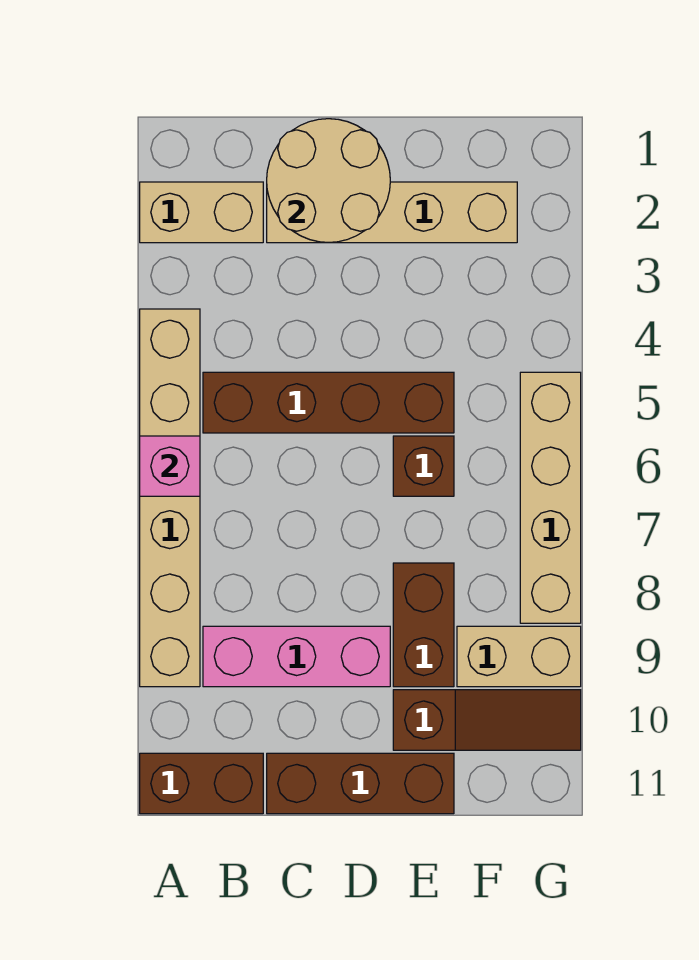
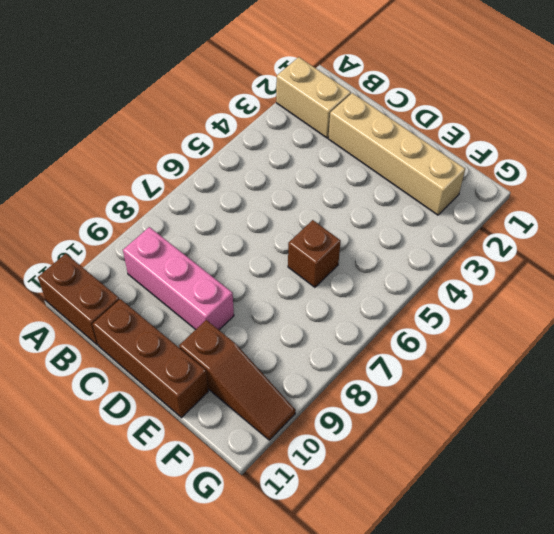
none -> tan 1x6 brick [140,309,200,687]
none -> brown 1x4 brick [203,372,454,433]
none -> brown 1x2 brick [393,563,454,687]

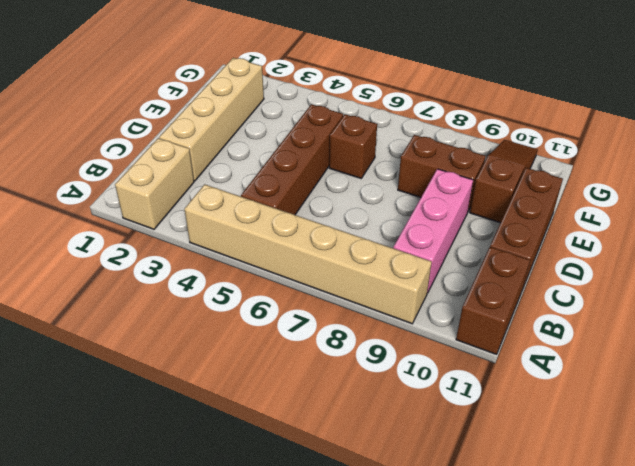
none -> tan 1x2 brick [457,626,581,687]
none -> tan 1x4 brick [520,372,581,623]
none -> pink 1x1 brick [140,436,200,496]

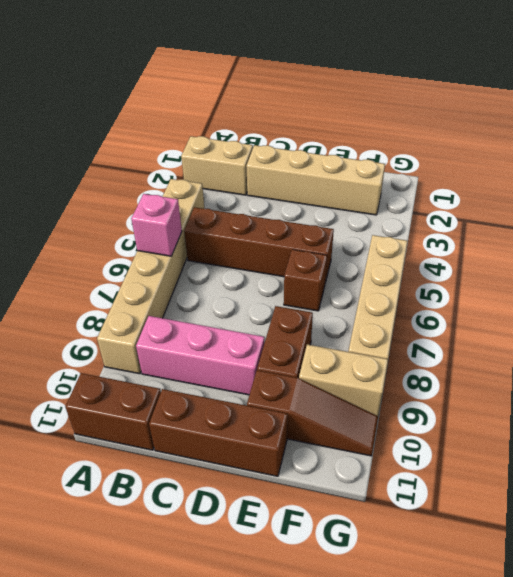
none -> tan 2x2 round brick [267,119,390,243]

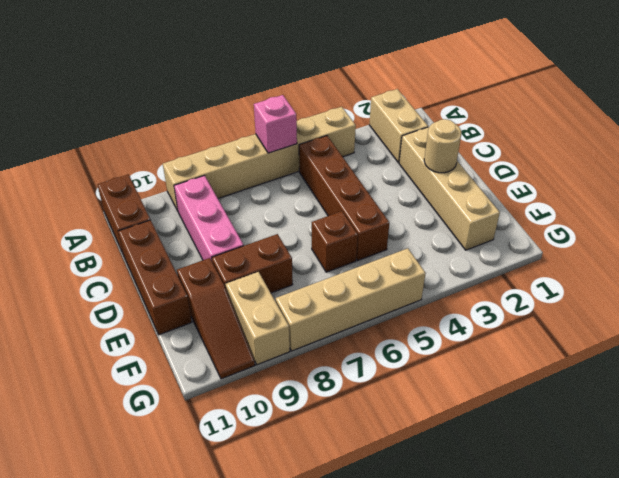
tan 1x1 round brick [424,119,461,173] -> tan 2x2 round brick [267,119,390,243]

